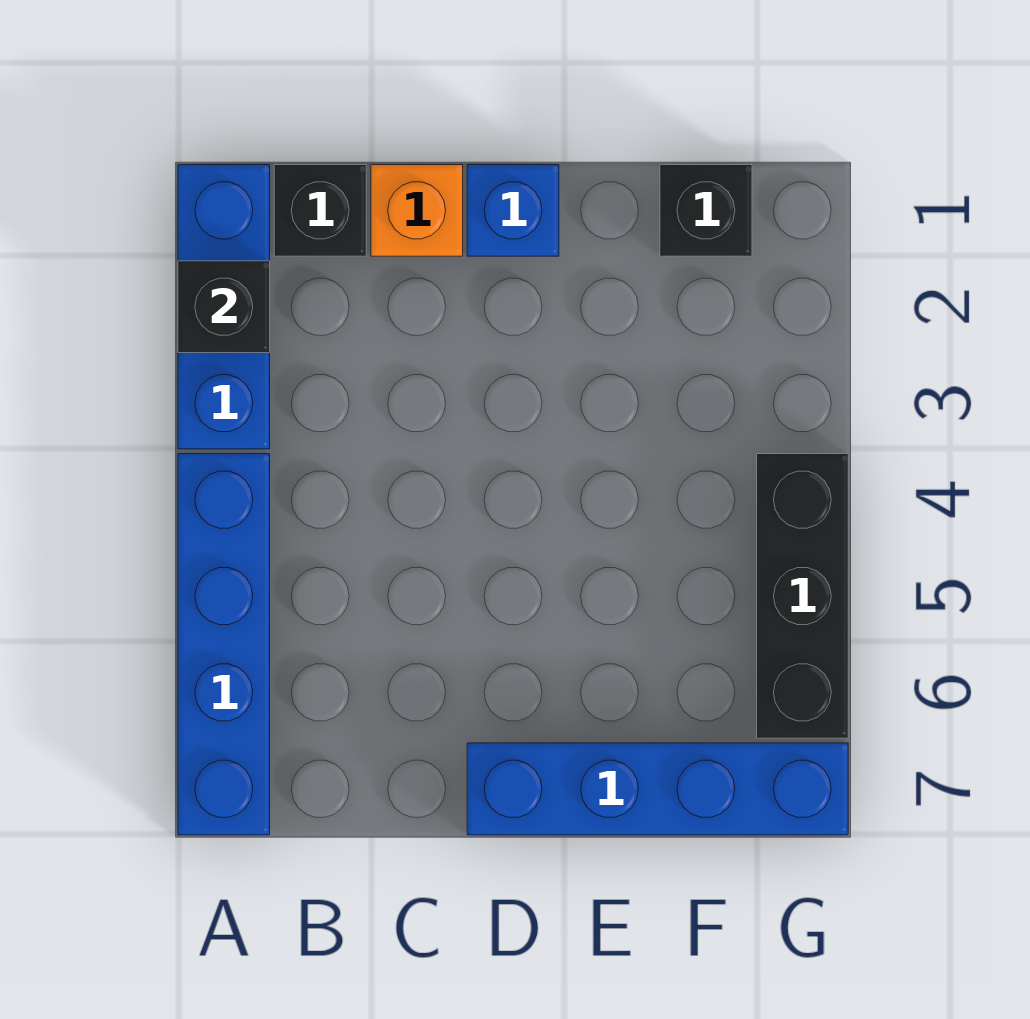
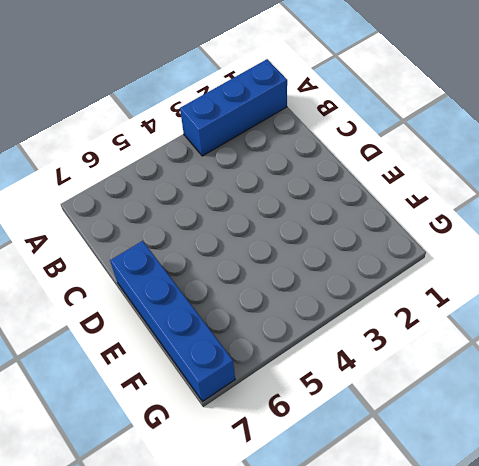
none -> blue 1x4 brick [178,454,270,835]
none -> black 1x1 brick [274,165,366,256]

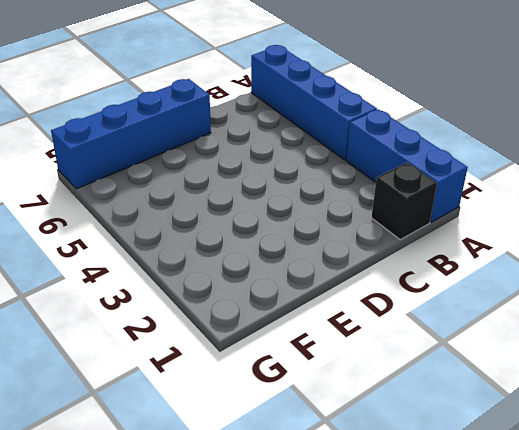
none -> orange 1x1 brick [371,165,463,256]
none -> blue 1x1 brick [467,165,559,256]

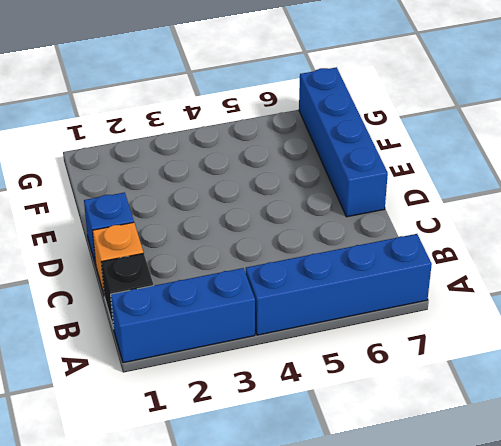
none -> black 1x1 brick [660,165,752,256]
none -> black 1x3 brick [757,454,848,738]

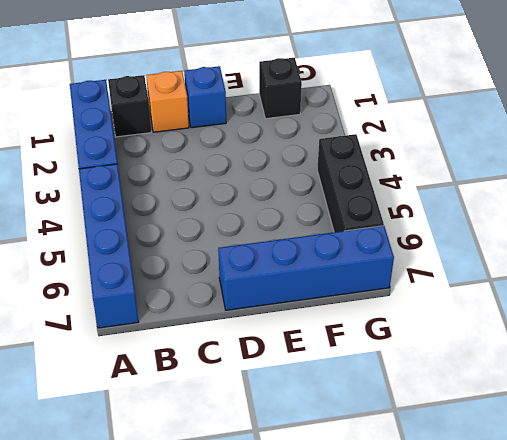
none -> black 1x1 brick [178,261,270,353]

